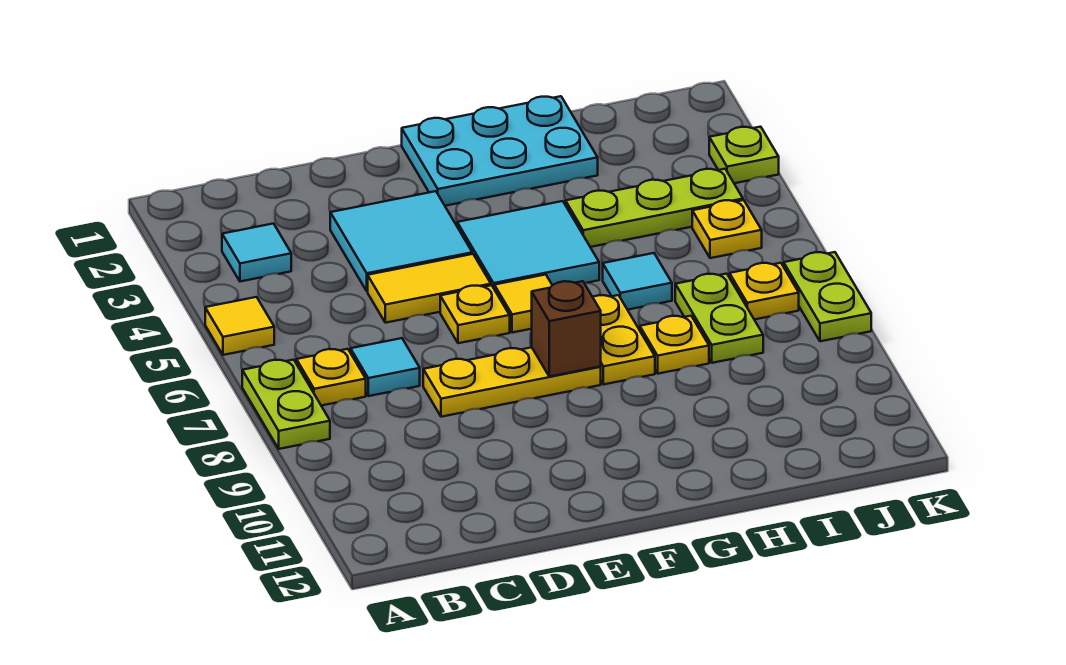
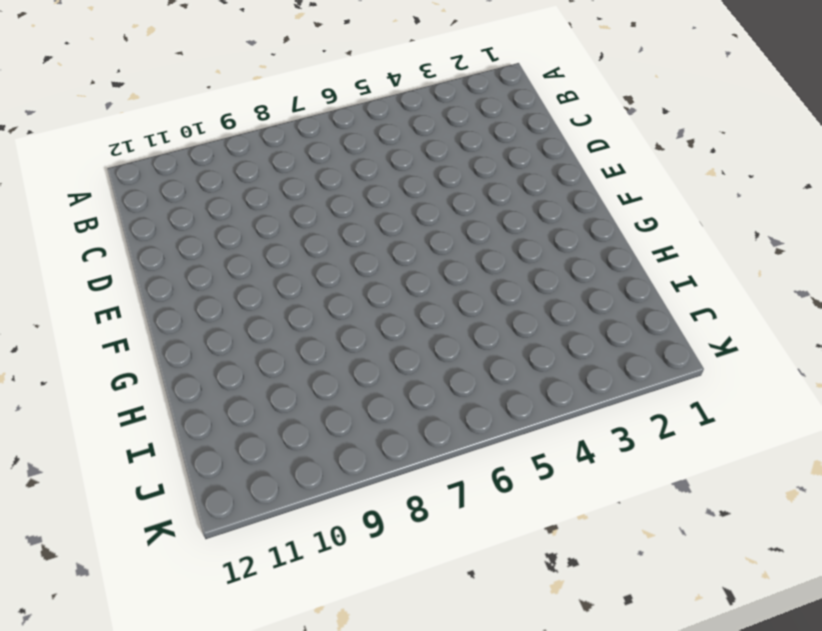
none -> yellow 1x1 tile [205,297,274,355]
none -> lime 1x2 plate [242,360,330,449]
none -> cyan 1x1 tile [222,224,291,282]

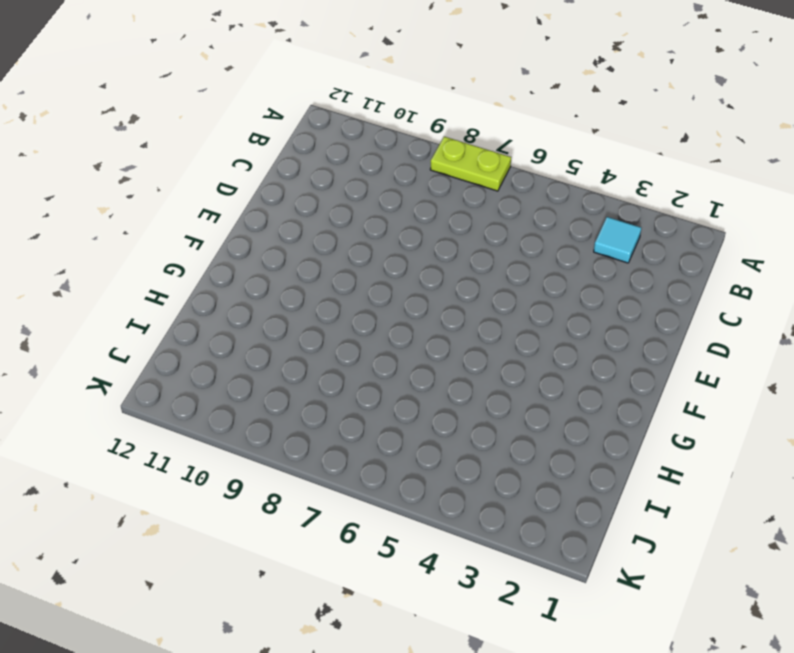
none -> yellow 1x1 tile [205,297,274,355]
none -> yellow 1x1 plate [296,349,366,406]
none -> cyan 1x1 tile [351,338,420,396]

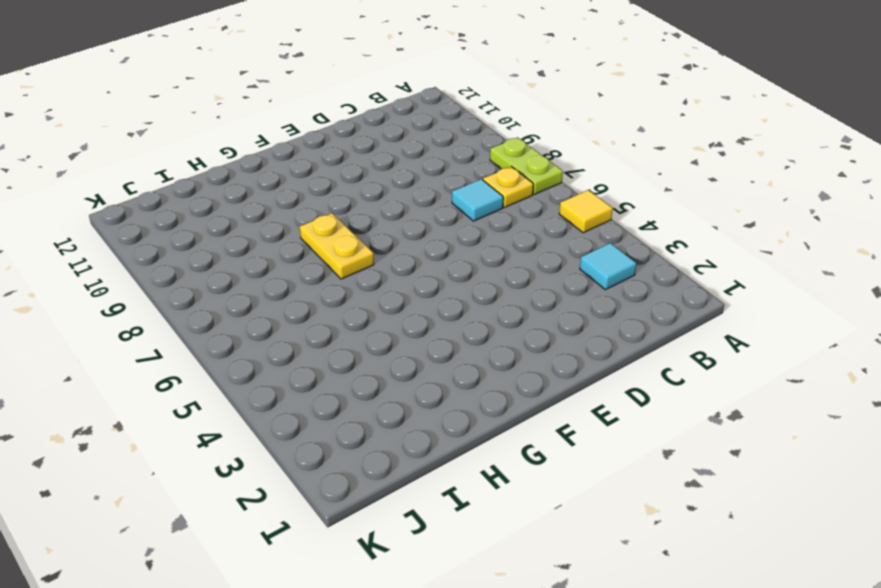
none -> cyan 2x2 tile [330,191,472,291]
none -> yellow 1x2 tile [368,254,491,323]
none -> yellow 1x3 plate [423,347,601,417]

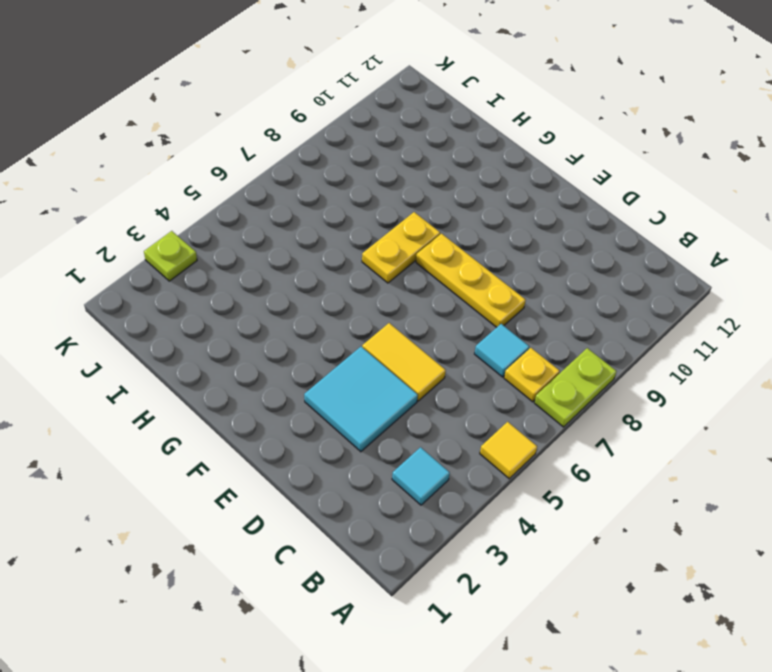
none -> yellow 1x1 plate [440,285,510,343]
none -> cyan 2x3 plate [402,96,598,206]
none -> cyan 2x2 tile [457,201,599,288]

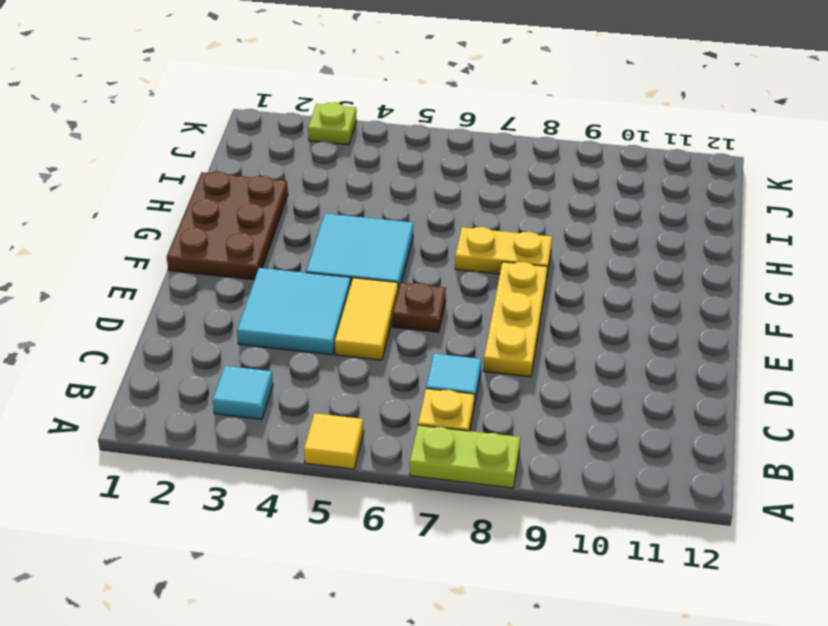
brown 1x1 plate [393,283,446,332] -> yellow 1x1 plate [440,285,510,343]
brown 2x3 plate [167,172,288,280] -> cyan 2x3 plate [402,96,598,206]
none -> yellow 1x1 tile [494,275,552,333]
none -> lime 1x3 plate [566,169,743,247]
none -> cyan 1x1 tile [603,253,672,310]

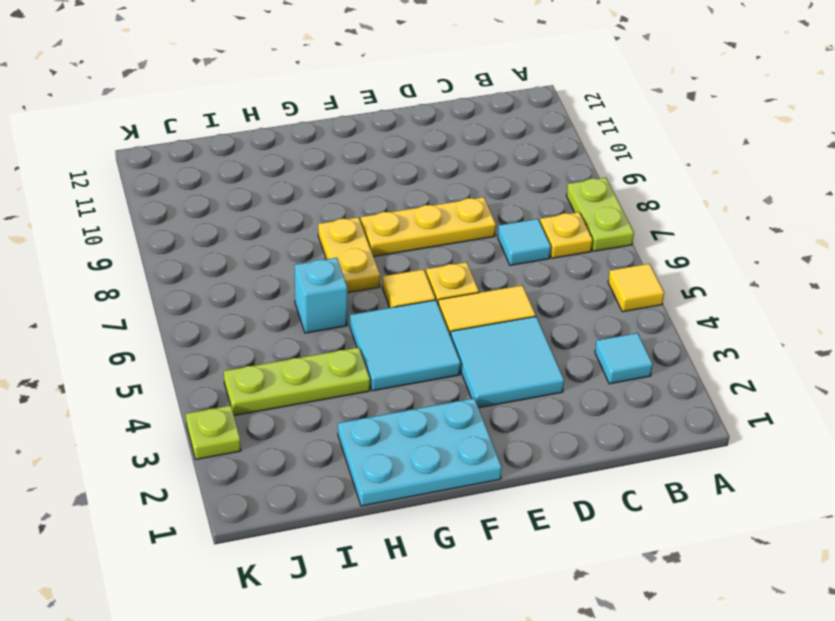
cyan 1x1 brick [295,258,348,333] -> cyan 1x1 tile [603,253,672,310]
none -> yellow 1x1 plate [640,316,709,374]
none -> lime 1x2 plate [675,274,763,363]
none -> yellow 1x1 plate [692,200,762,258]

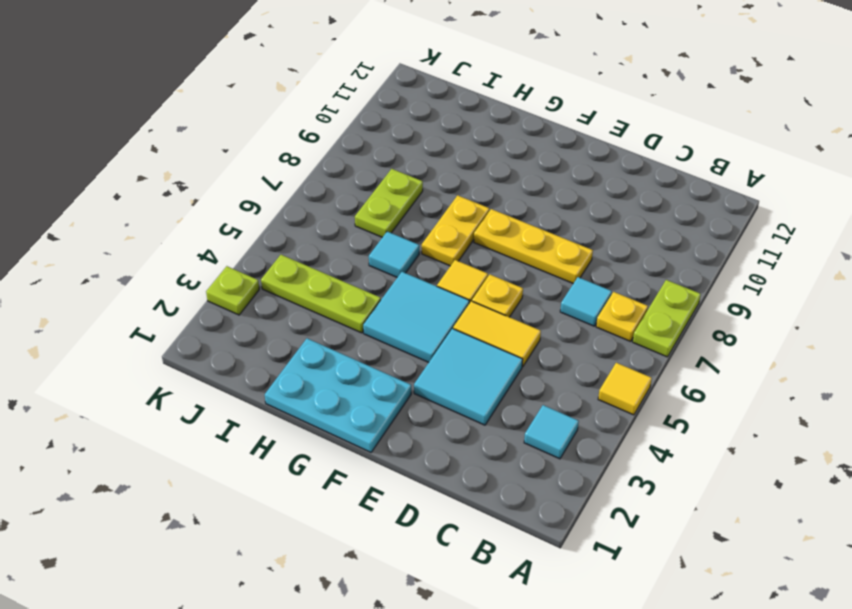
none -> yellow 1x1 plate [640,316,709,374]
none -> yellow 1x1 plate [692,200,762,258]
none -> yellow 1x1 plate [730,263,799,319]

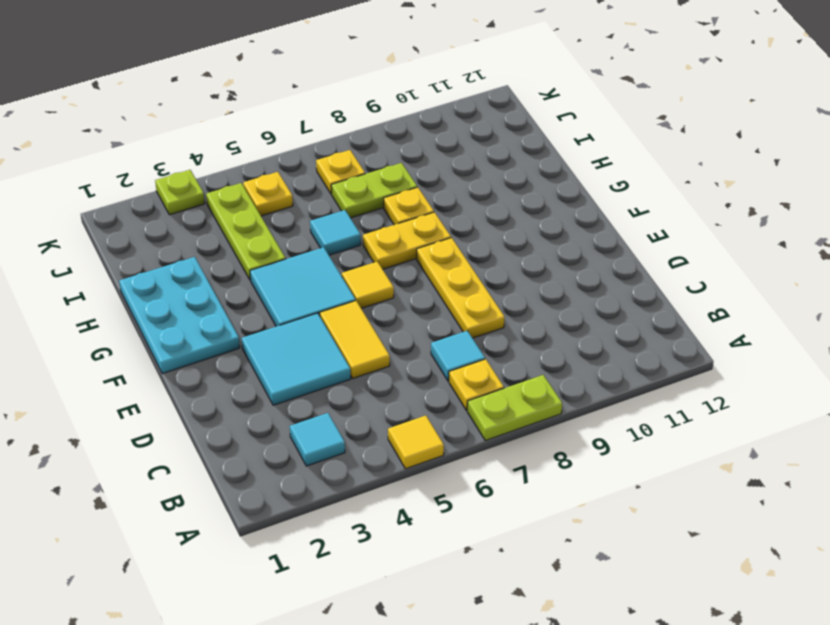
none -> yellow 1x1 plate [440,285,510,343]
none -> lime 1x2 plate [784,252,871,341]
none -> brown 1x1 brick [532,281,601,377]

